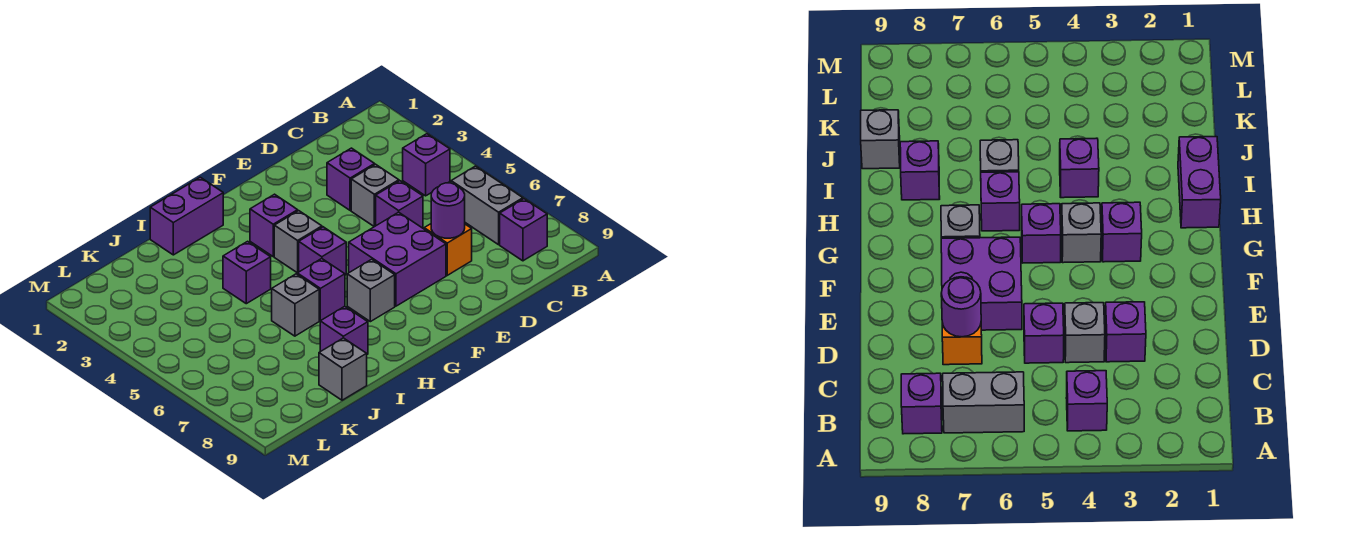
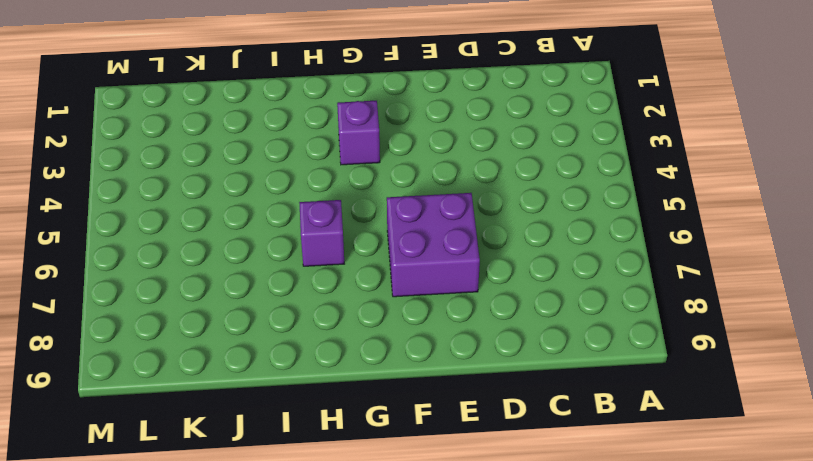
none -> purple 1x1 brick [403,134,450,196]
none -> grey 1x2 brick [451,166,523,245]
none -> purple 1x1 brick [500,199,547,261]

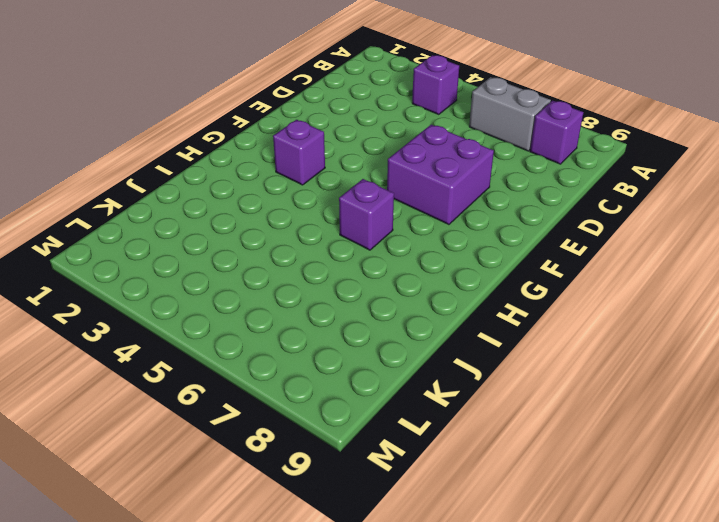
none -> purple 1x1 brick [327,148,375,210]
none -> grey 1x1 brick [351,164,399,227]
none -> purple 1x1 brick [376,181,423,228]

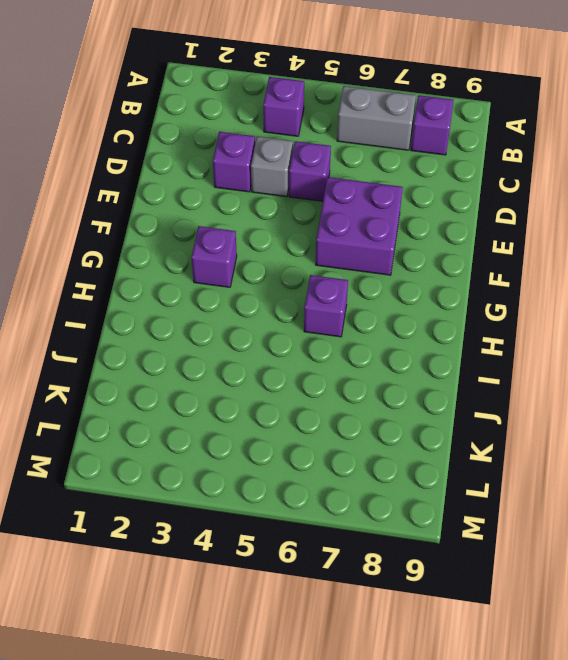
none -> orange 1x1 brick [424,224,472,275]
none -> grey 1x1 brick [274,211,322,273]
none -> purple 1x1 brick [299,227,346,275]

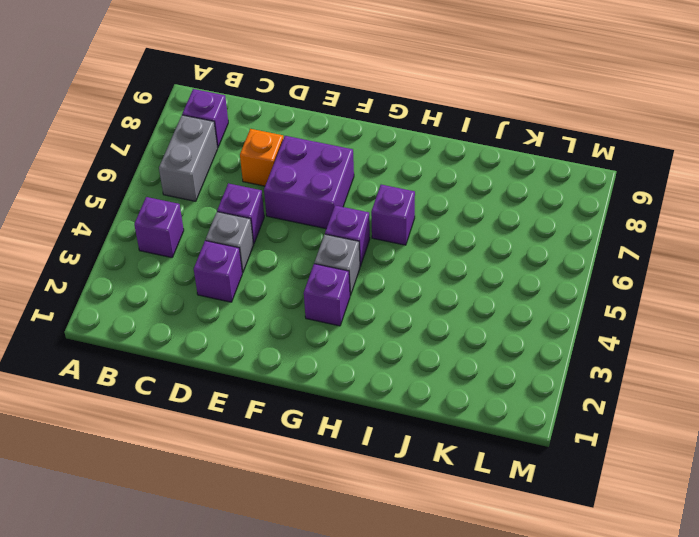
none -> grey 1x1 brick [347,259,395,322]
none -> purple 1x2 brick [150,177,223,255]
none -> purple 1x1 brick [223,241,271,304]

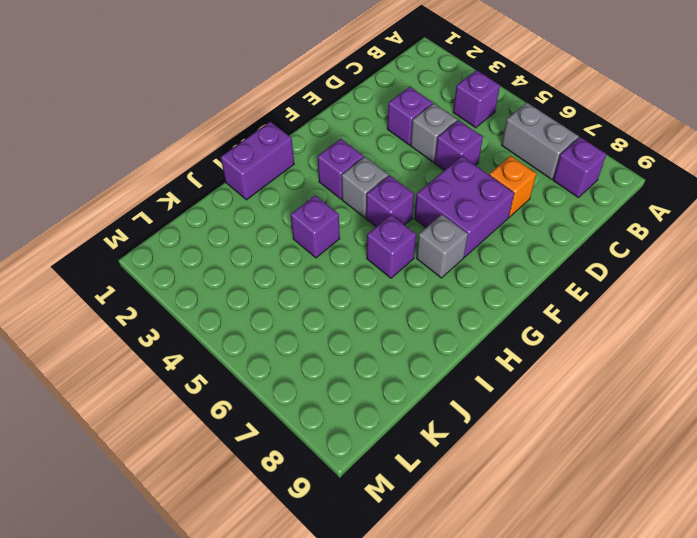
none -> grey 1x1 brick [272,274,319,336]
none -> purple 1x1 brick [320,306,368,354]
none -> grey 1x1 brick [319,338,367,400]

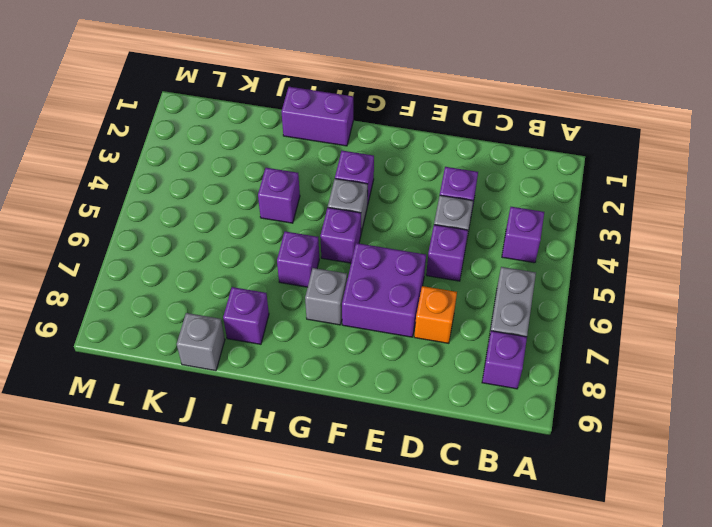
none -> grey 1x1 brick [272,274,319,336]
none -> purple 1x1 round brick [431,183,465,238]

